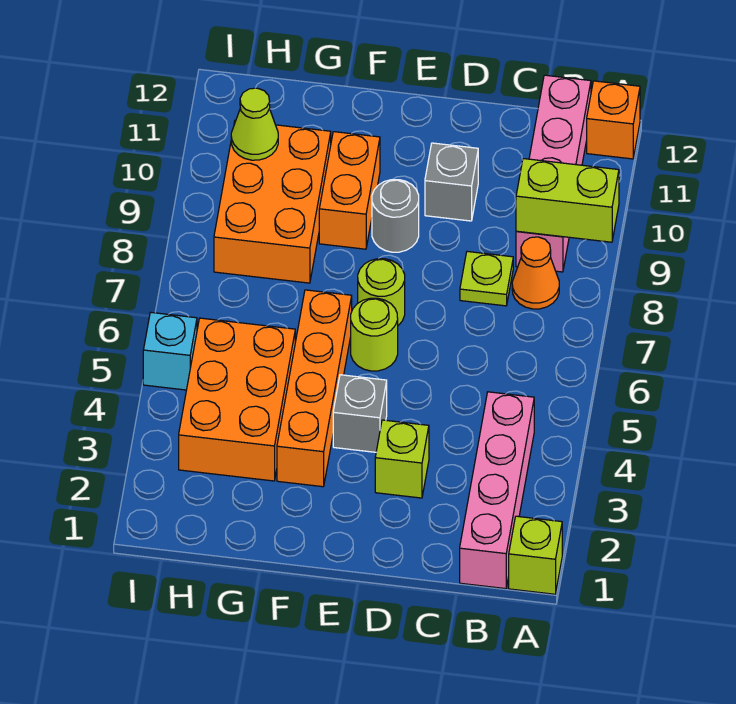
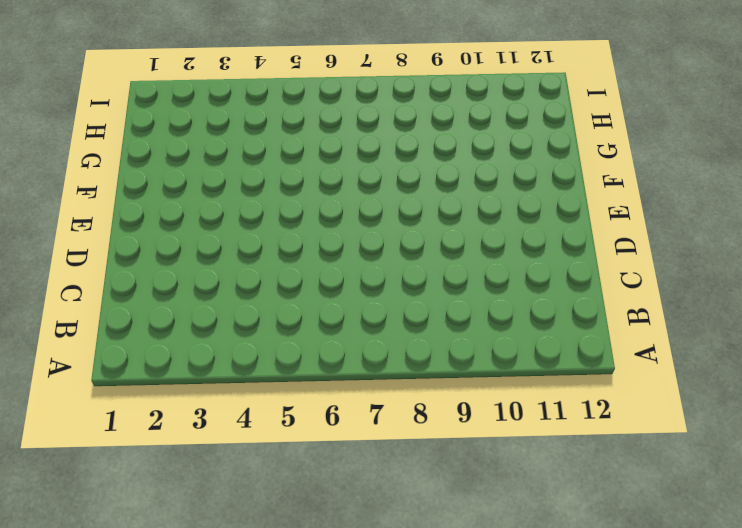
none -> lime 1x1 brick [509,516,562,594]
none -> orange 1x1 brick [587,81,640,159]
none -> pink 1x4 brick [460,392,534,589]

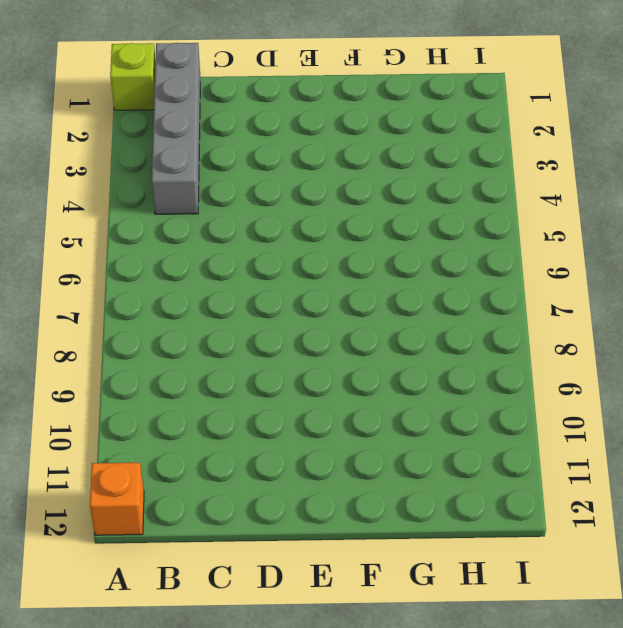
grey 1x4 brick [152,43,200,214] -> pink 1x4 brick [460,392,534,589]
none -> orange 1x1 cone [512,237,559,309]
none -> pink 1x4 brick [516,75,591,272]
none -> lime 1x1 plate [460,252,513,306]

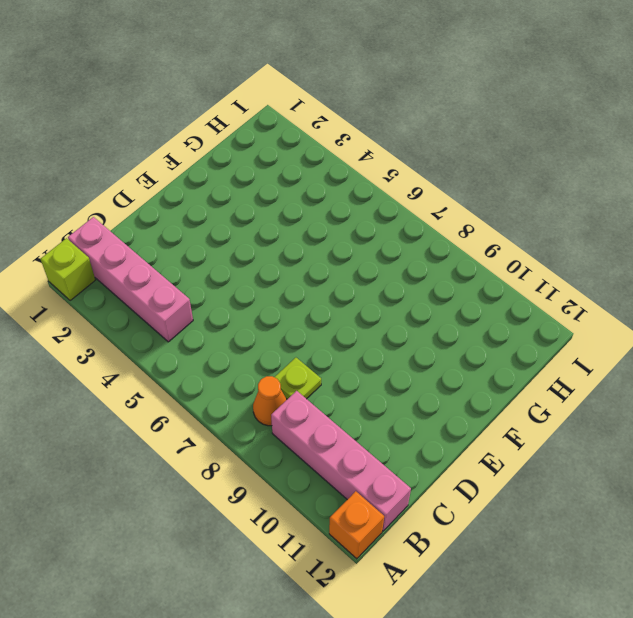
none -> lime 1x1 brick [375,420,429,498]
none -> grey 1x1 brick [425,143,478,221]
none -> grey 1x1 brick [333,375,387,452]

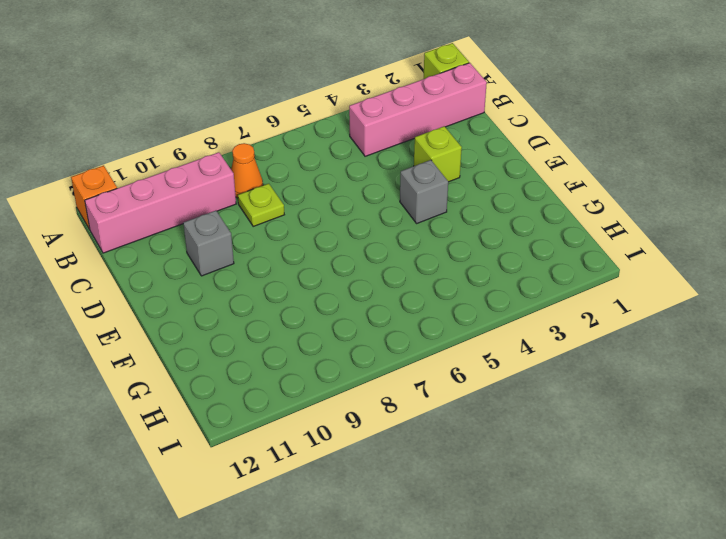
none -> lime 1x1 round brick [351,298,398,371]
none -> lime 1x1 round brick [358,259,405,325]
none -> grey 1x1 round brick [372,180,419,252]

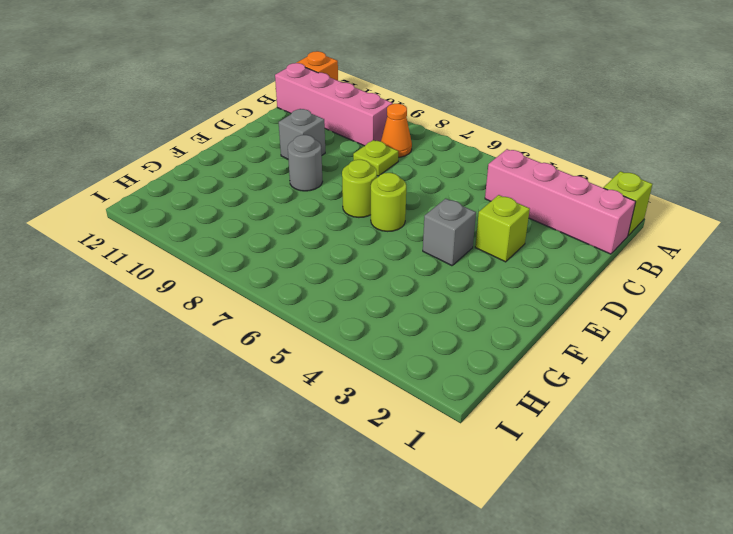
none -> orange 1x4 brick [277,290,352,487]
none -> orange 1x2 brick [319,132,380,249]
none -> orange 2x3 brick [179,318,295,481]

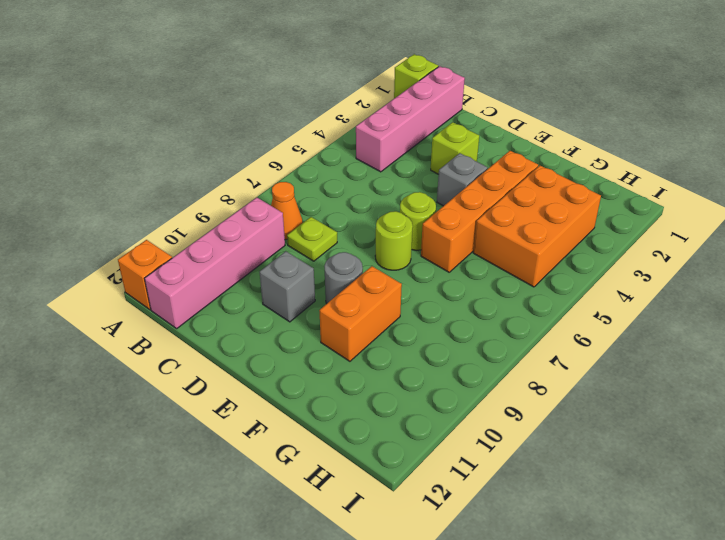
none -> orange 2x3 brick [214,120,331,283]
none -> cyan 1x1 brick [143,312,197,390]
none -> lime 1x2 brick [516,159,619,242]

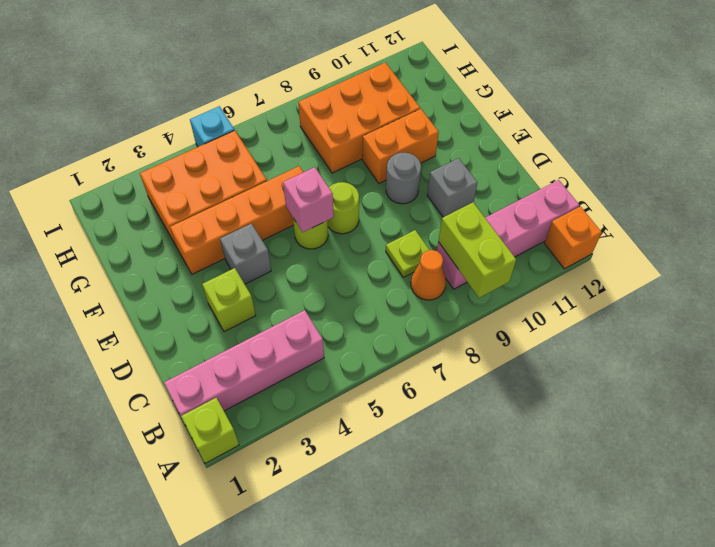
pink 1x1 brick [283,167,334,232] -> none
none -> lime 1x1 cone [231,88,278,160]

